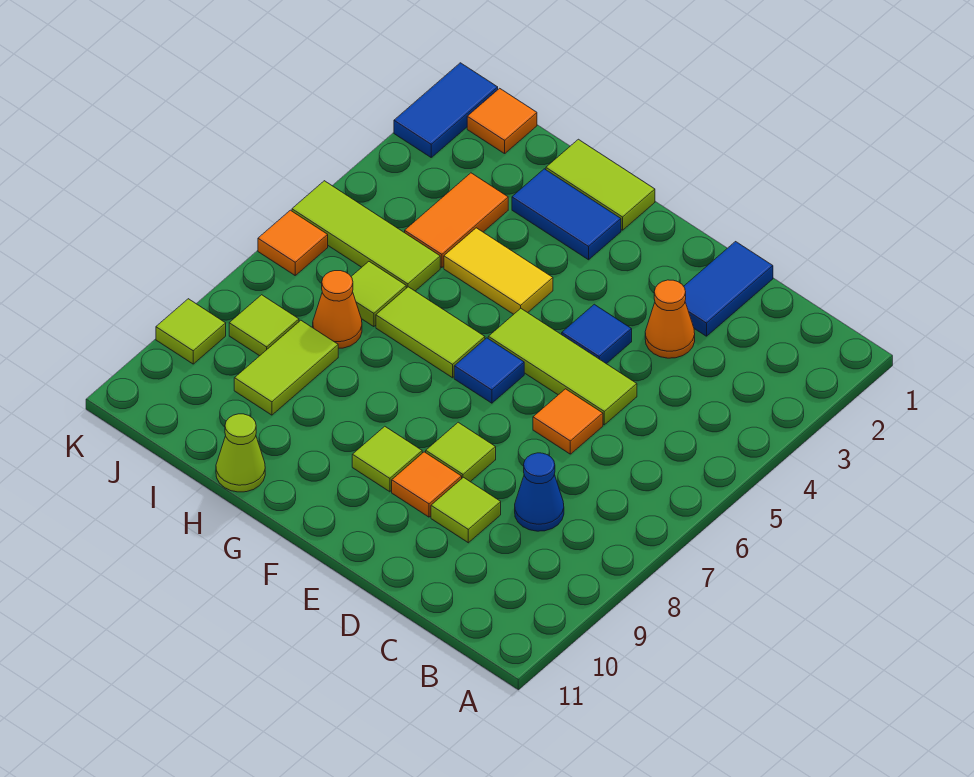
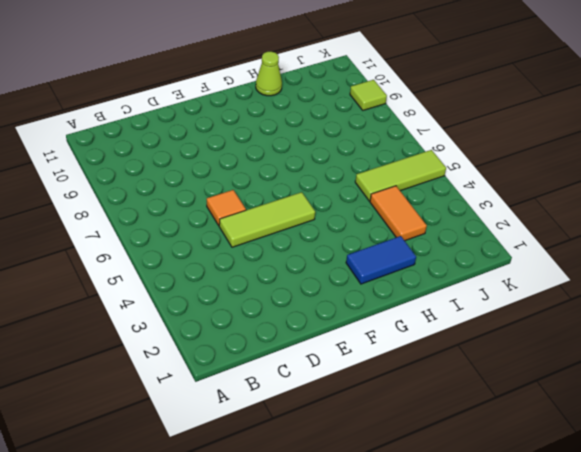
none -> blue 1x1 cone [515,453,564,531]
none -> blue 1x2 tile [684,242,773,336]
none -> orange 1x1 cone [645,280,695,358]

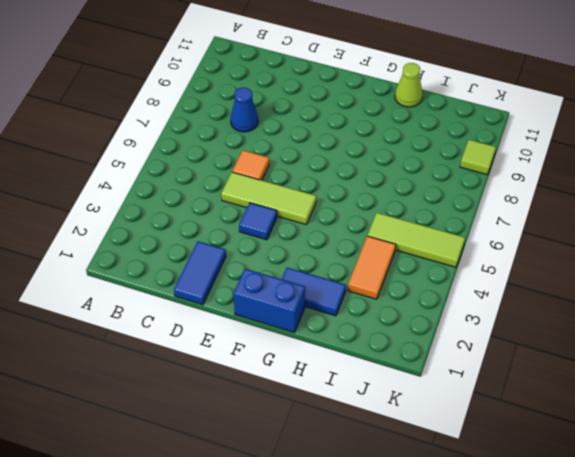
blue 1x2 brick [233,269,305,332] -> lime 1x2 tile [546,139,655,230]
none -> orange 1x1 cone [645,280,695,358]
none -> lime 1x1 tile [431,477,501,543]
none -> lime 1x1 tile [426,422,496,482]

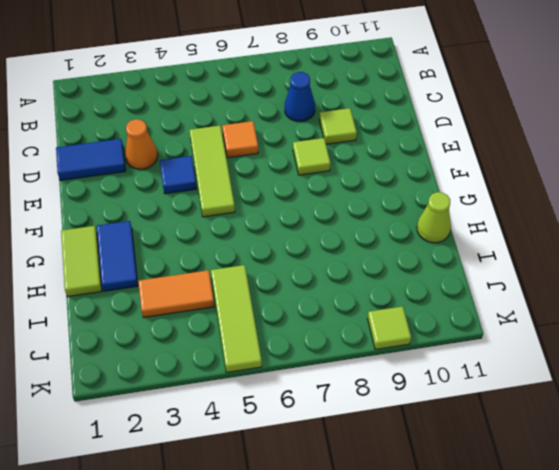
none -> orange 1x1 tile [392,452,462,517]
none -> blue 1x1 tile [454,338,524,403]
none -> lime 1x1 tile [352,426,422,492]

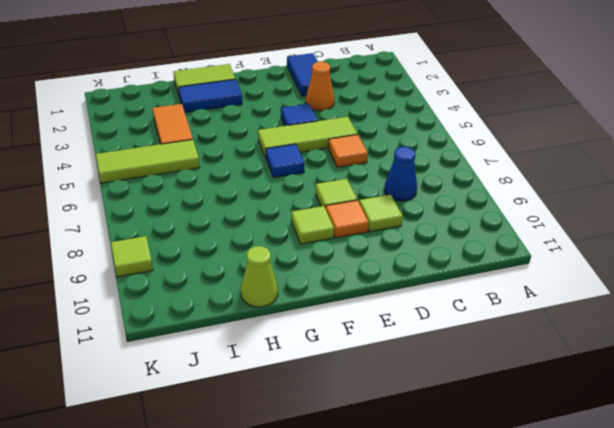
none -> yellow 1x2 tile [444,228,553,314]
none -> lime 1x2 tile [376,287,485,378]
none -> lime 1x1 tile [351,262,406,327]

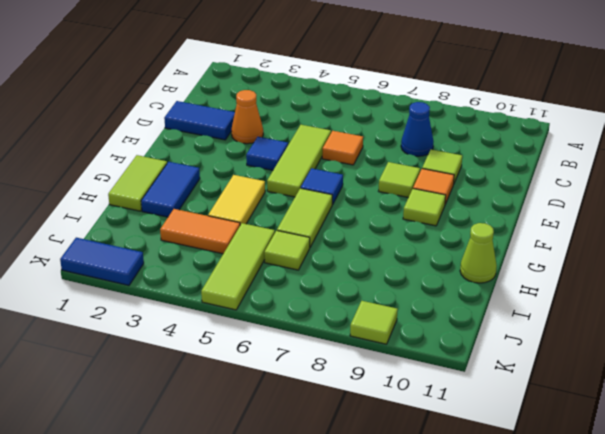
none -> orange 1x1 cone [313,271,362,349]
none -> lime 1x2 tile [234,320,338,415]
none -> orange 1x1 tile [467,88,537,154]

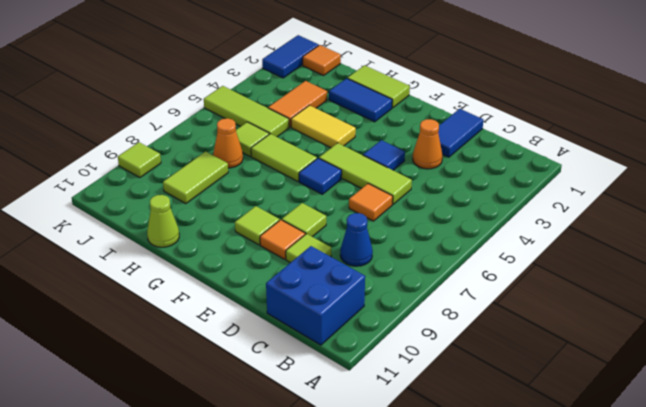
blue 2x2 brick [266,246,365,345] -> none
none -> lime 1x1 tile [229,295,299,356]
none -> orange 1x1 tile [258,210,328,275]

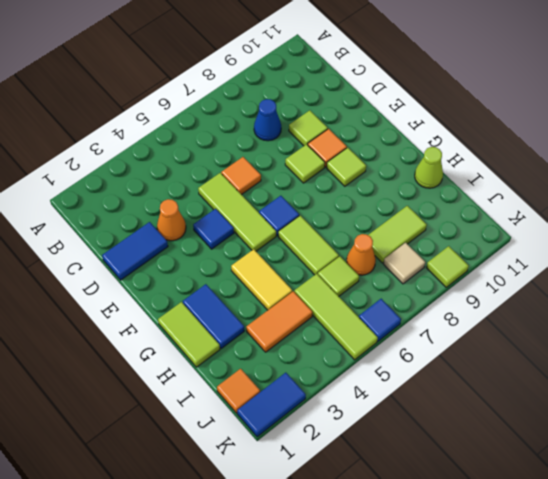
tan 1x1 tile [383,243,425,284] -> lime 1x1 tile [229,295,299,356]
blue 1x1 tile [359,299,401,341] -> orange 1x1 tile [258,210,328,275]

